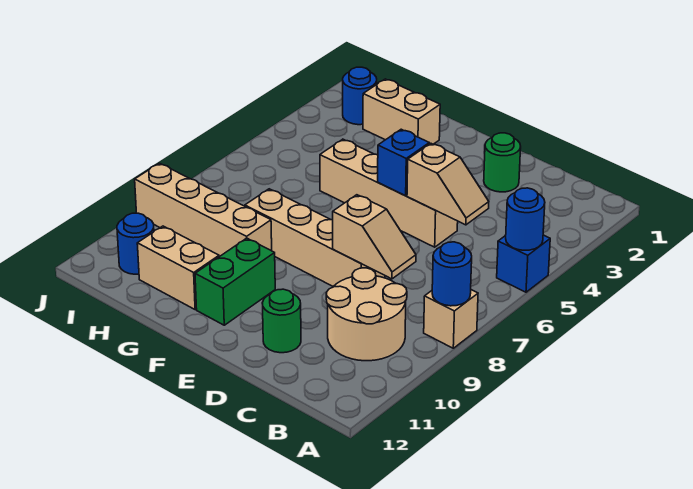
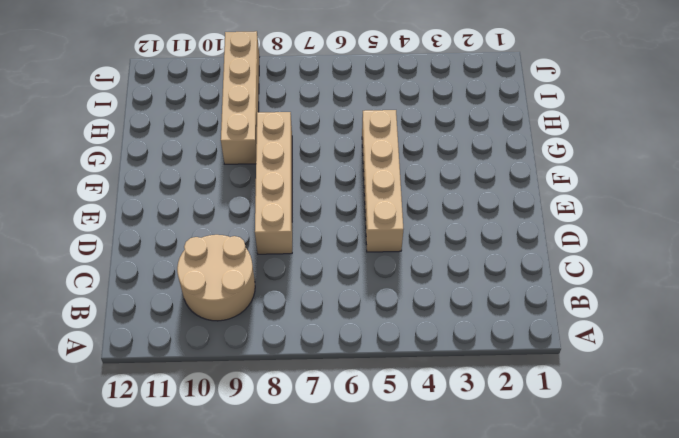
none -> blue 1x1 brick [497,235,550,292]
none -> tan 1x1 brick [424,290,478,348]
none -> green 1x1 round brick [484,133,521,192]

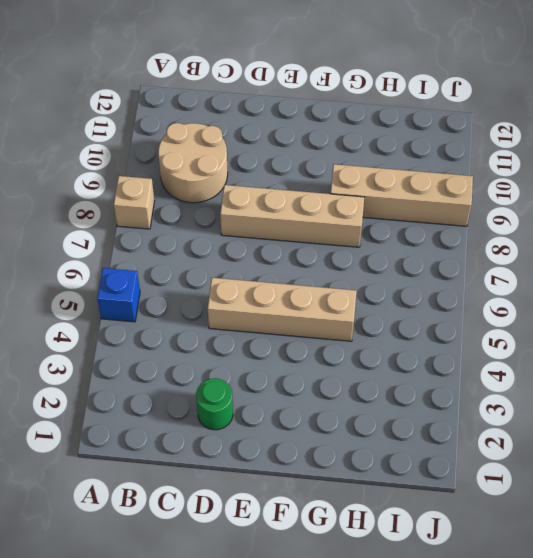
none -> green 1x1 round brick [262,289,301,353]
none -> green 1x2 brick [195,238,275,325]
none -> tan 1x2 brick [363,79,440,144]

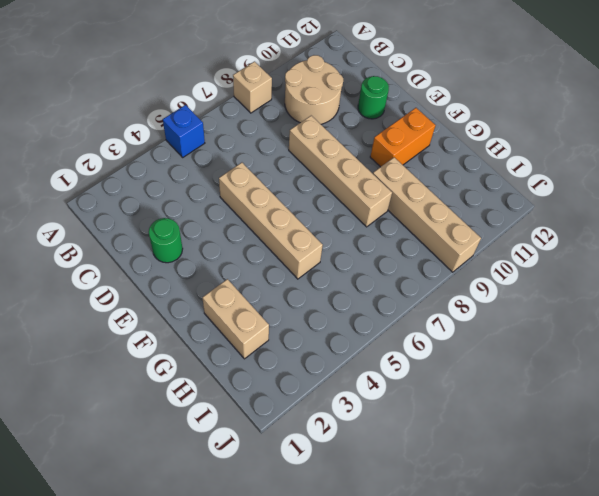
orange 1x2 brick [370,108,435,167] -> green 1x2 brick [195,238,275,325]
none -> tan 1x2 brick [137,226,219,309]
none -> blue 1x1 round brick [343,67,377,125]
none -> blue 1x1 round brick [117,213,154,274]

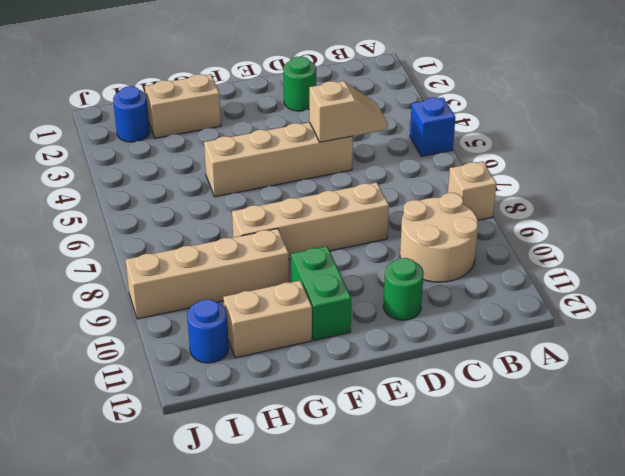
none -> blue 1x1 round brick [506,188,545,250]
none -> blue 1x1 round brick [432,242,472,306]
none -> tan 1x2 slope [333,195,416,279]

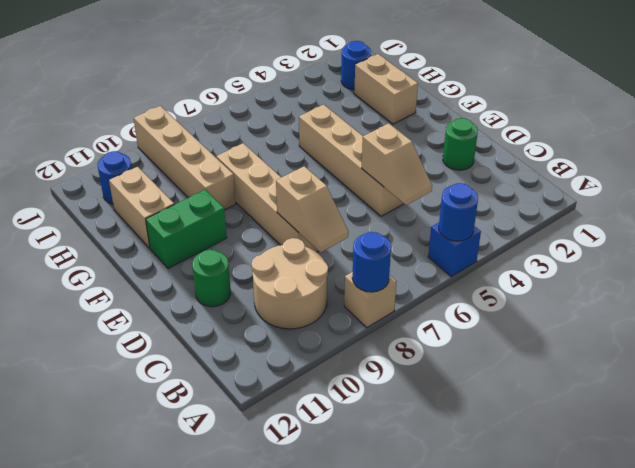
none -> blue 1x1 brick [378,129,429,196]

